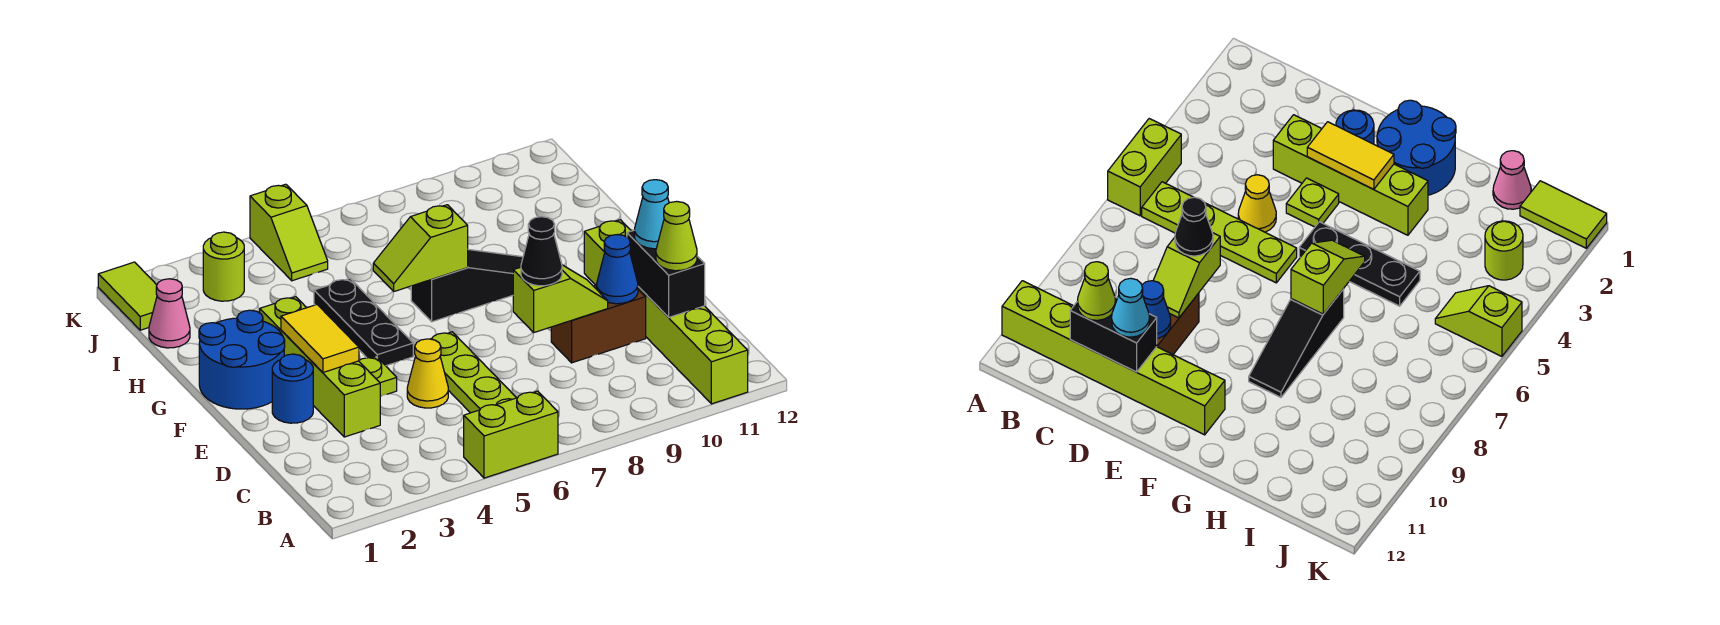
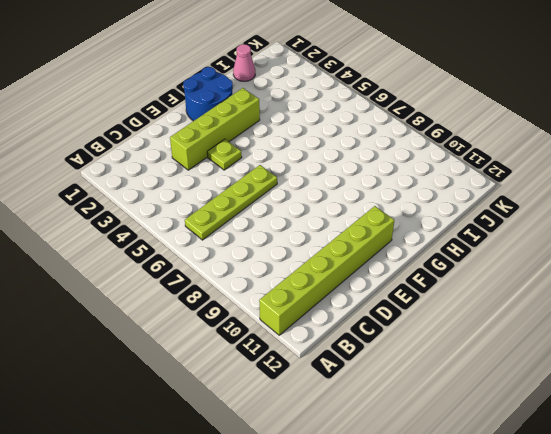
none -> lime 1x2 brick [464,391,558,478]
none -> yellow 1x1 cone [407,339,448,408]
none -> brown 1x2 brick [551,285,646,363]

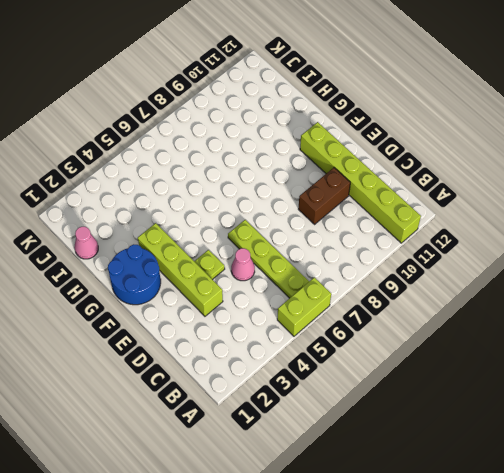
pink 1x1 cone [231,248,255,281] -> yellow 1x1 cone [407,339,448,408]
none -> blue 1x1 round brick [272,354,313,423]
none -> black 1x3 plate [314,279,413,366]
none -> black 1x3 slope [411,250,523,322]

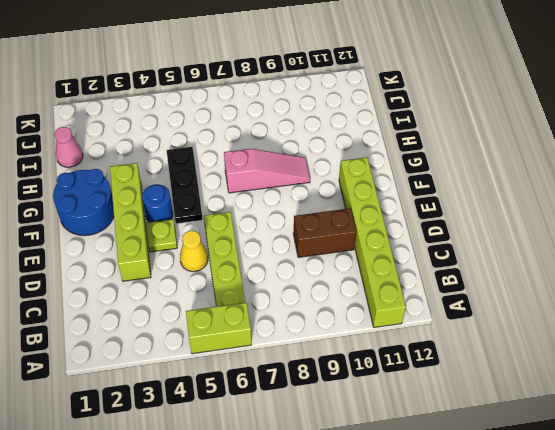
blue 1x1 round brick [142,184,173,222] -> blue 1x1 round brick moved to [272,354,313,423]
pink 1x3 slope [224,149,310,193] -> black 1x3 slope [411,250,523,322]
none -> lime 1x2 tile [98,262,157,330]
none -> lime 1x1 round brick [203,232,244,301]
none -> lime 1x2 slope [250,184,328,281]

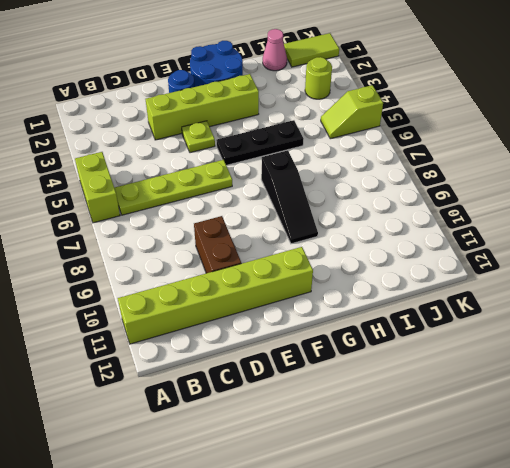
none -> yellow 1x1 cone [407,339,448,408]
none -> black 1x2 brick [627,230,705,317]
none -> lime 1x2 slope [513,265,608,333]

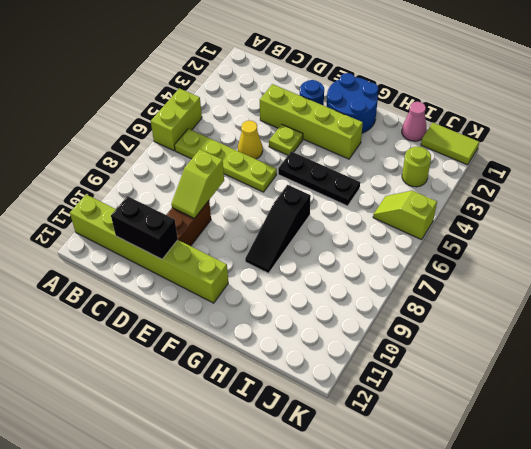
none -> blue 1x1 cone [597,235,638,304]
none -> yellow 1x2 tile [281,305,359,372]
none -> lime 1x2 slope [373,205,468,291]

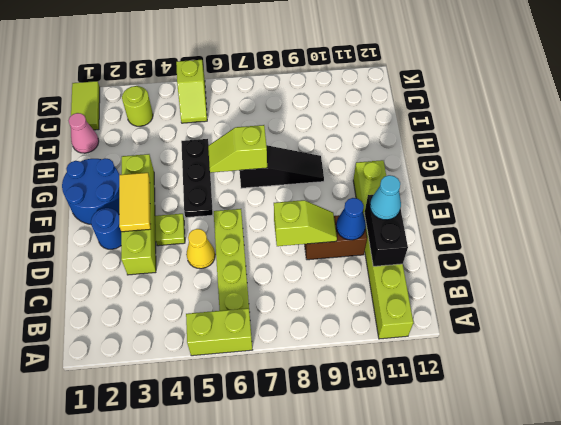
none -> lime 1x1 cone [656,201,697,271]
none -> black 1x1 cone [521,217,562,286]

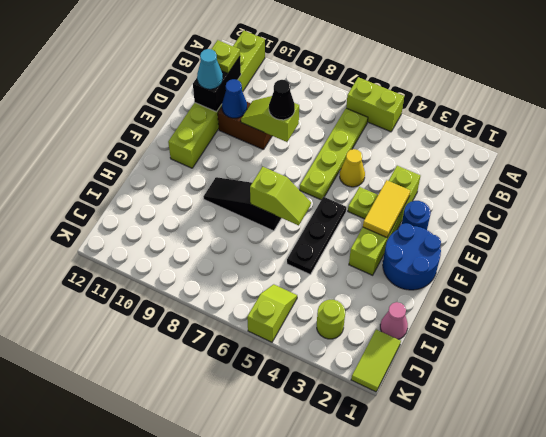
lime 1x1 plate [211,40,240,73] -> lime 1x1 cone [656,201,697,271]

